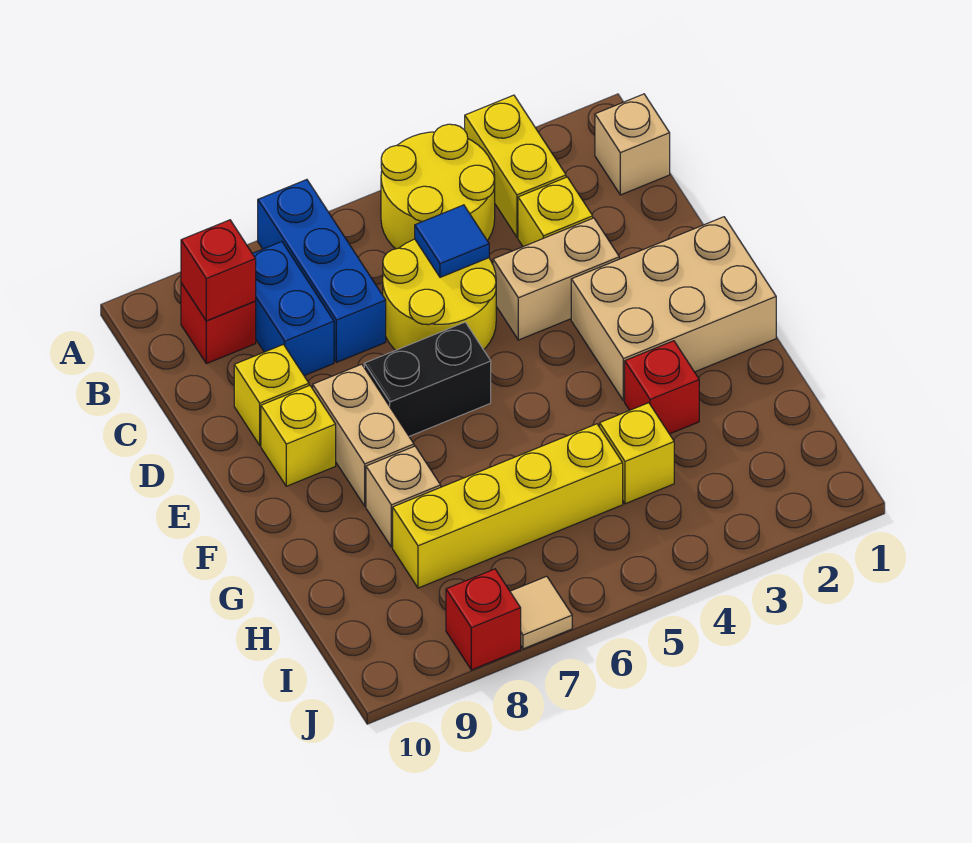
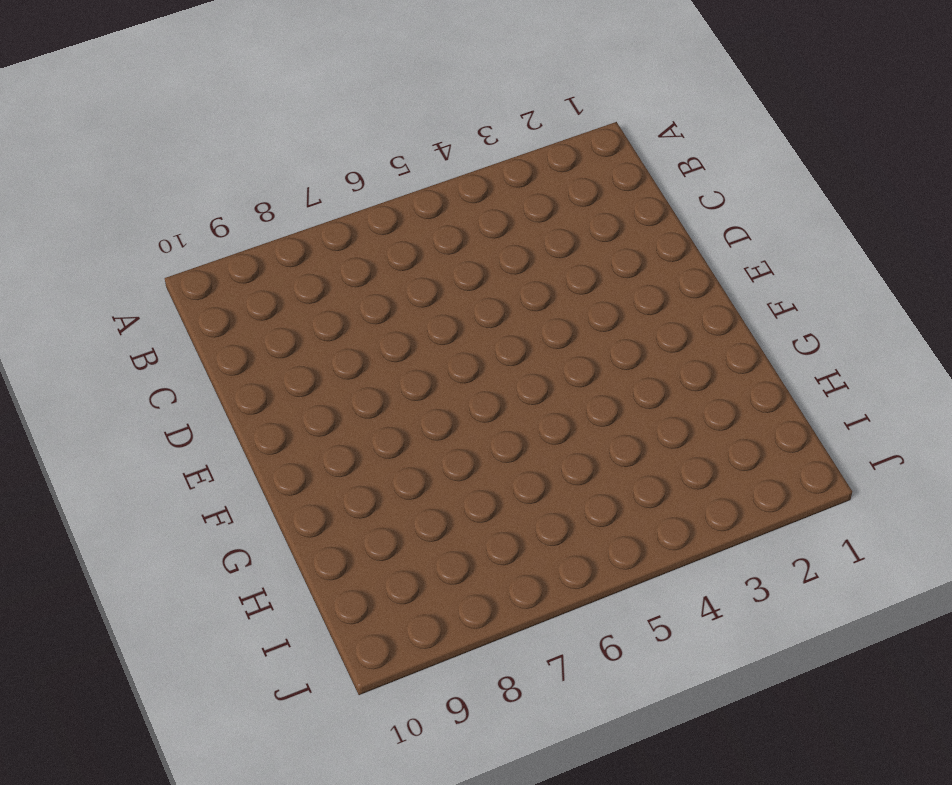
none -> yellow 1x2 brick [465,95,566,237]
none -> yellow 2x2 round brick [381,124,495,249]
none -> blue 1x3 brick [258,180,386,362]

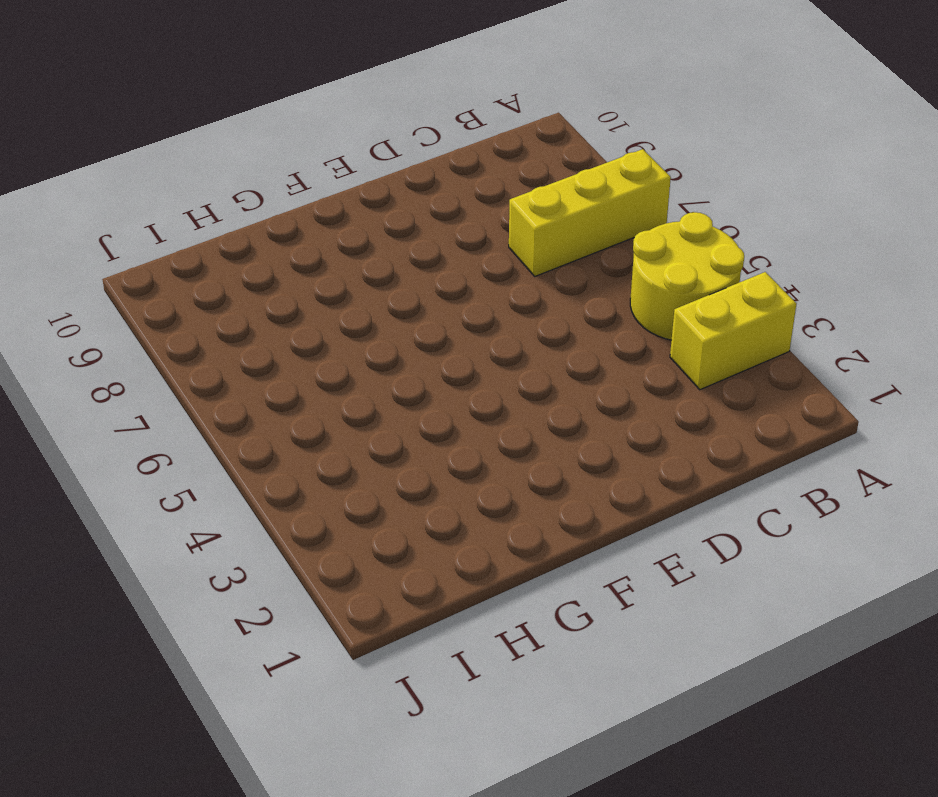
yellow 1x3 brick [509,149,671,276] -> blue 1x3 brick [258,180,386,362]
none -> tan 1x1 brick [595,94,670,195]
none -> blue 1x2 brick [252,242,334,376]
none -> red 1x1 brick [181,283,256,364]

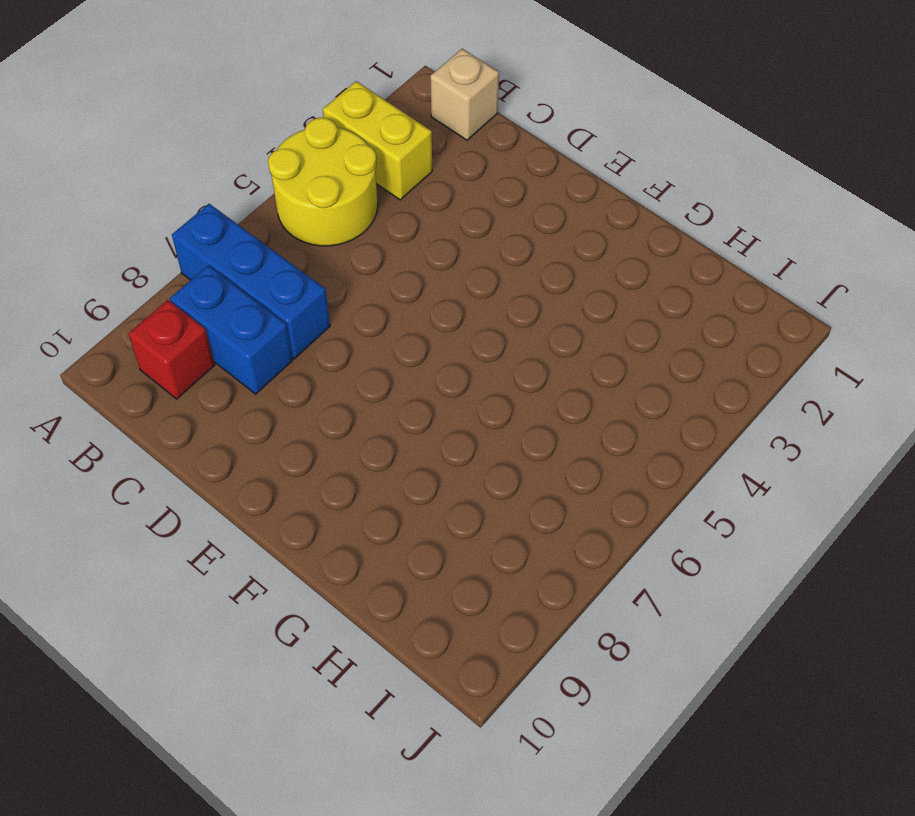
none -> yellow 1x1 brick [518,177,593,247]
none -> yellow 2x2 round brick [383,239,496,350]
none -> tan 1x2 brick [493,218,619,340]

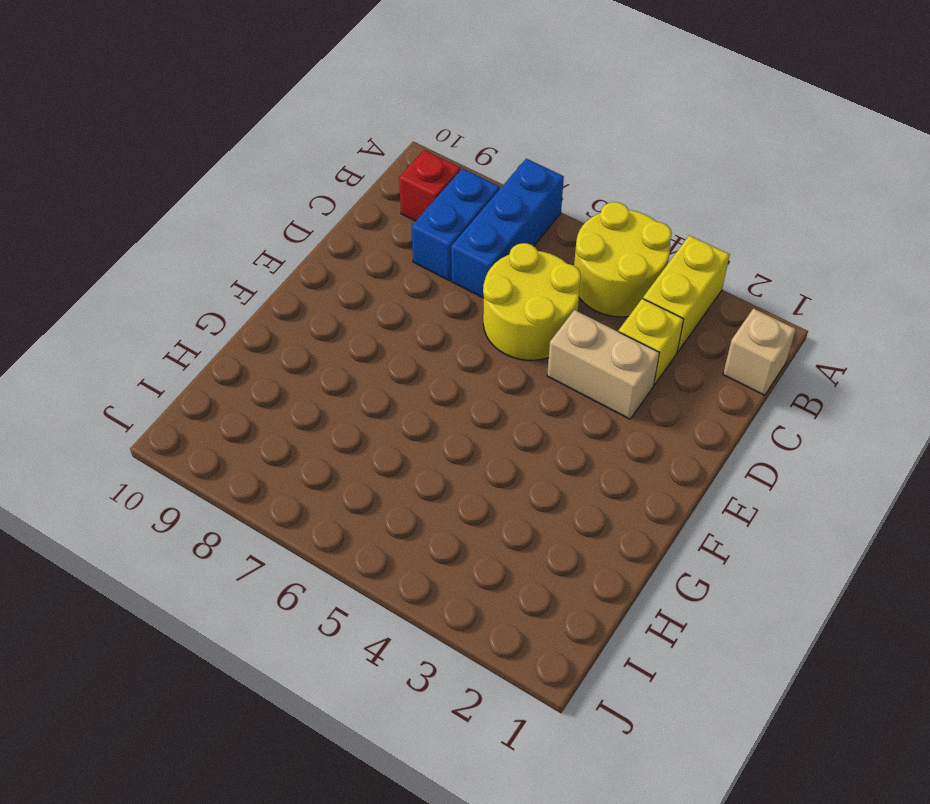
none -> yellow 1x1 brick [234,344,309,445]
none -> tan 2x3 brick [571,217,776,401]
none -> black 1x2 brick [364,322,491,436]

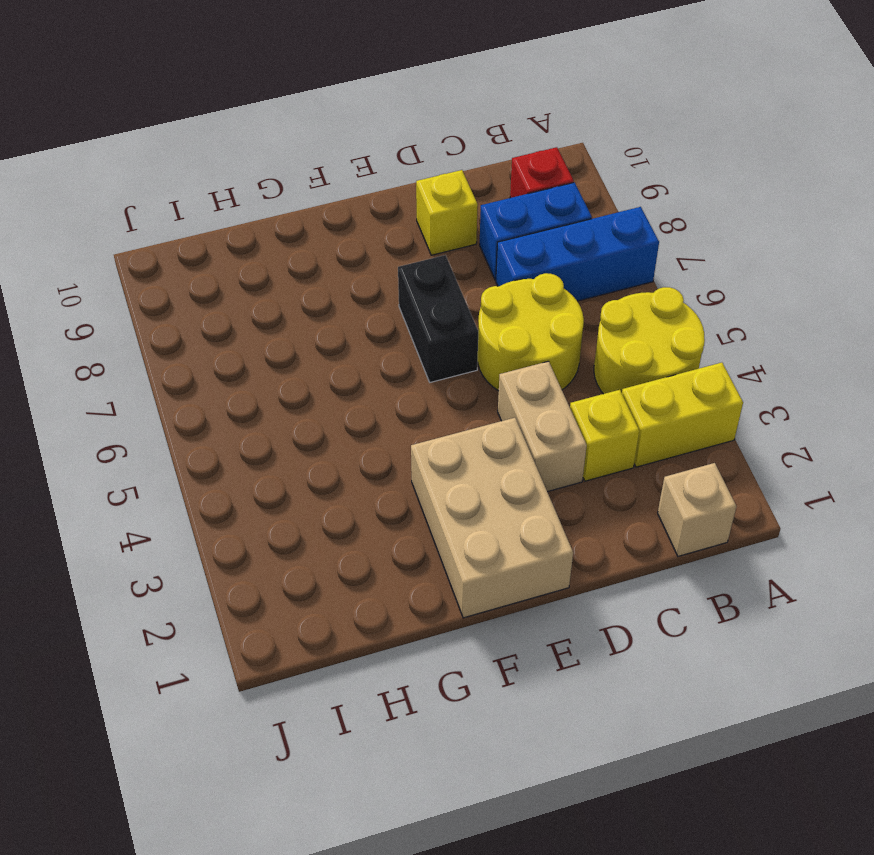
none -> tan 1x2 brick [313,364,414,506]
none -> yellow 1x1 brick [261,386,336,486]
none -> red 1x1 brick [625,341,699,434]

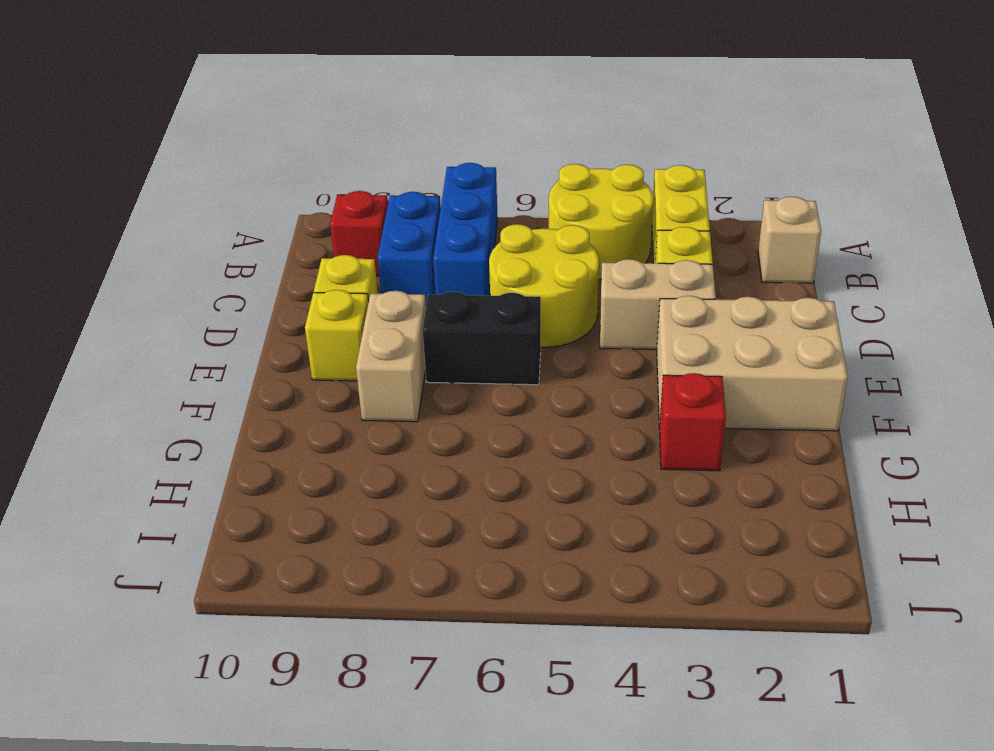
none -> tan 1x1 brick [366,446,441,547]
none -> yellow 1x1 brick [600,403,674,504]
none -> yellow 1x4 brick [393,424,623,588]

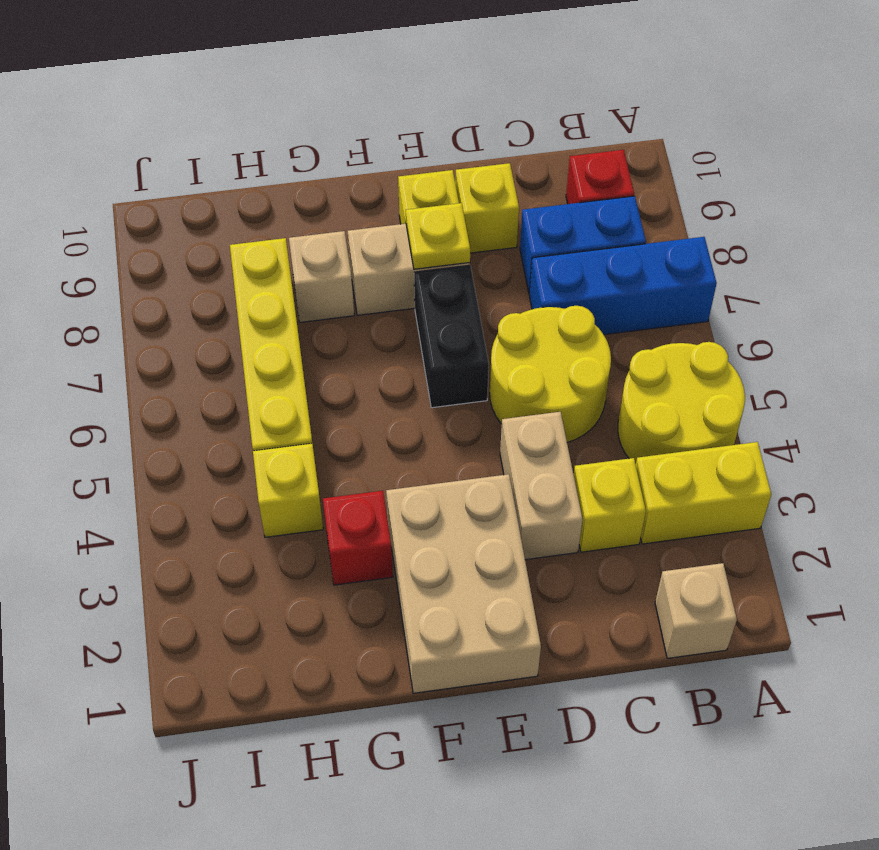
yellow 1x1 plate [406,203,470,269] -> none
none -> tan 1x1 tile [510,576,572,649]
none -> red 1x1 brick [446,569,521,670]
none -> red 1x1 brick [181,220,256,321]

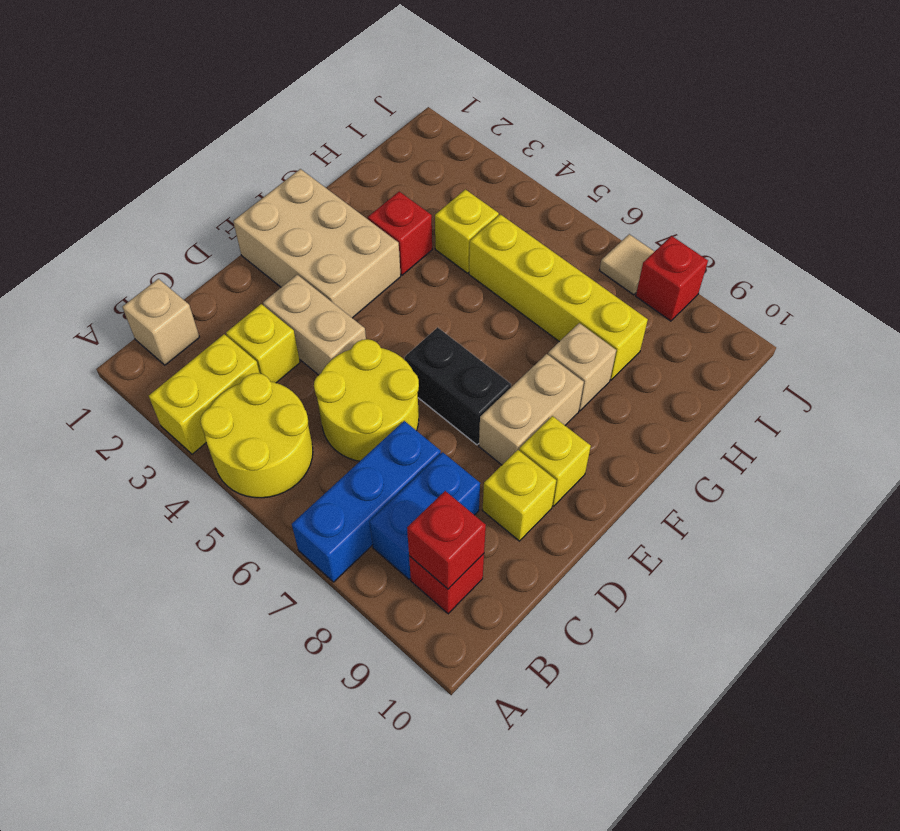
none -> blue 1x1 tile [415,205,489,277]

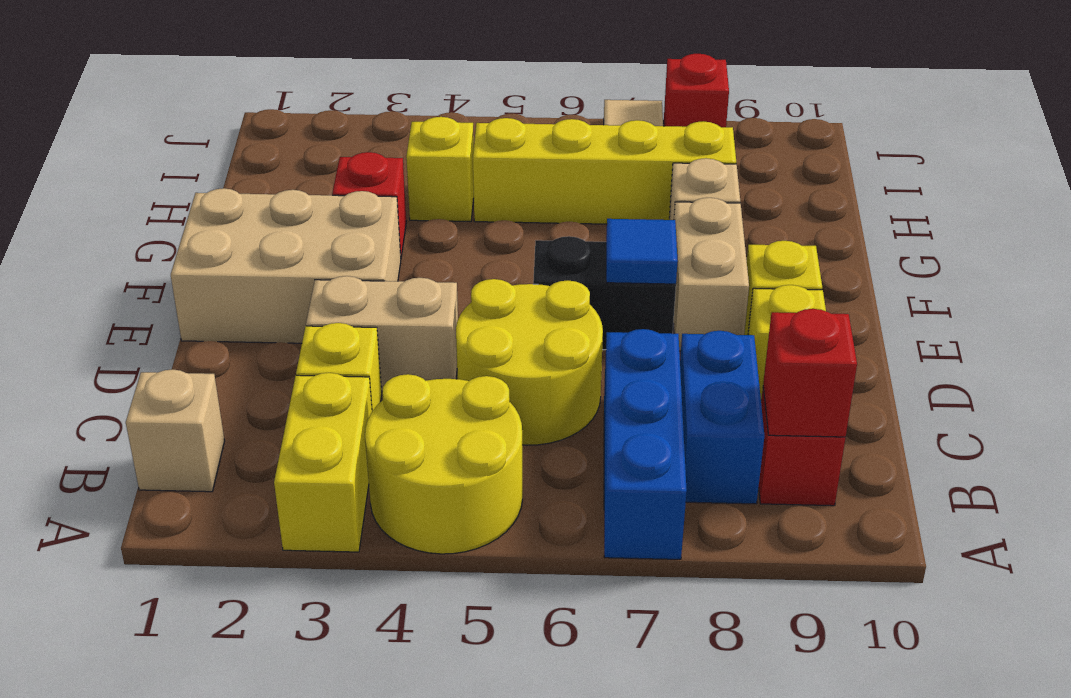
blue 1x1 tile [606,219,678,284] -> blue 1x1 tile moved to [415,205,489,277]

